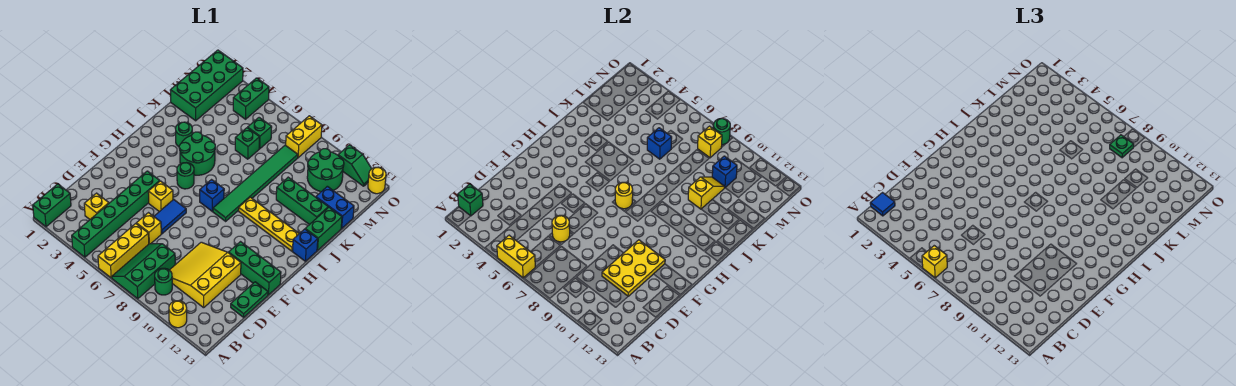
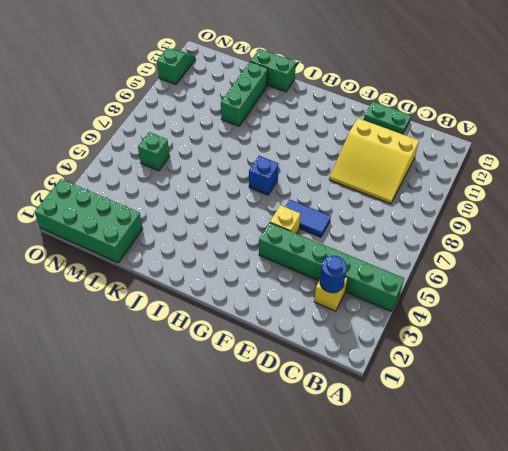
blue 1x1 round brick [320,256,347,293] -> none
none -> green 1x2 brick [33,184,71,227]
none -> yellow 1x3 brick [98,224,149,278]
none -> green 2x3 slope [112,244,175,299]
none -> yellow 1x1 round brick [169,301,187,328]

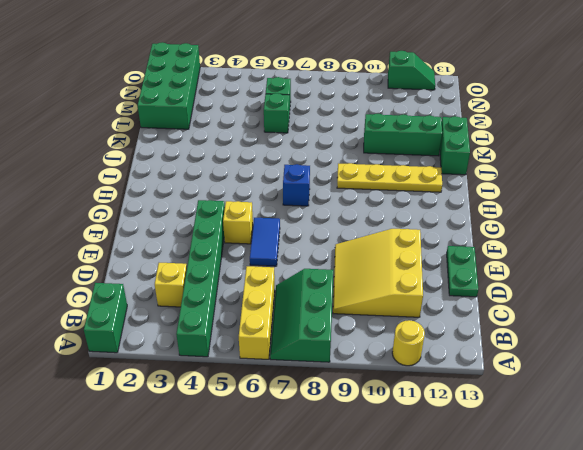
none -> green 1x1 round brick [155,268,172,295]
none -> yellow 1x1 brick [136,213,161,244]
none -> green 1x3 brick [229,242,281,295]
none -> green 1x1 round brick [177,163,194,189]

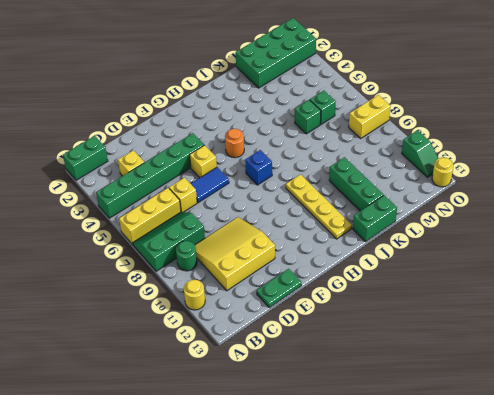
orange 1x1 round brick [225,129,244,158] -> green 1x1 round brick [177,163,194,189]
none -> green 1x3 brick [229,242,281,295]
none -> green 1x6 tile [213,145,298,221]
none -> green 2x2 round brick [179,132,215,175]
none -> blue 1x1 brick [292,229,318,261]

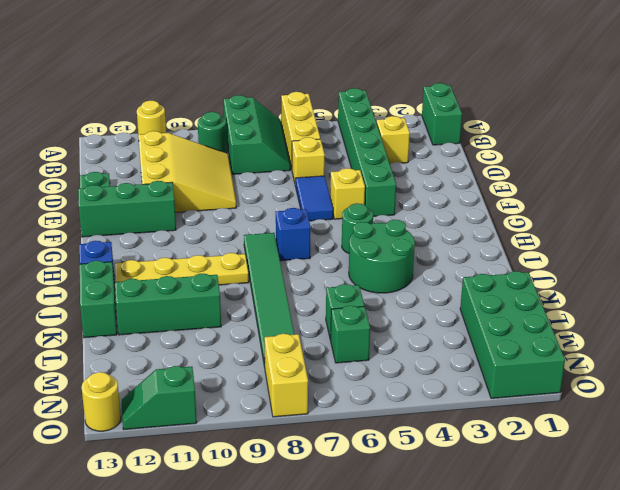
none -> green 1x1 round brick [175,122,192,147]
none -> blue 1x2 brick [316,186,354,228]
none -> green 2x2 round brick [307,149,344,192]
none -> green 1x2 brick [233,78,269,119]

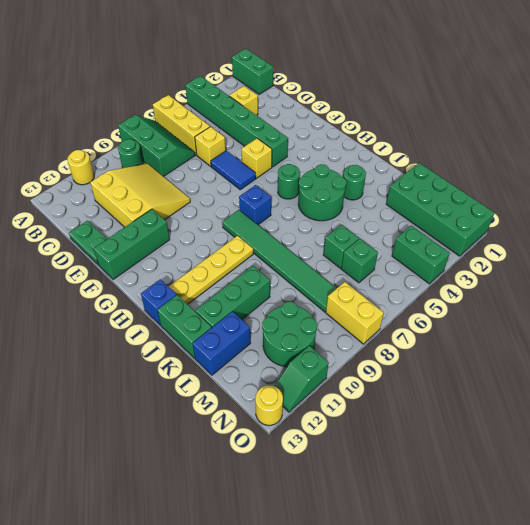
none -> yellow 1x2 brick [497,235,535,278]
none -> green 1x1 brick [458,184,483,216]
none -> yellow 1x1 round brick [552,215,570,242]
none -> yellow 2x3 plate [602,240,665,296]

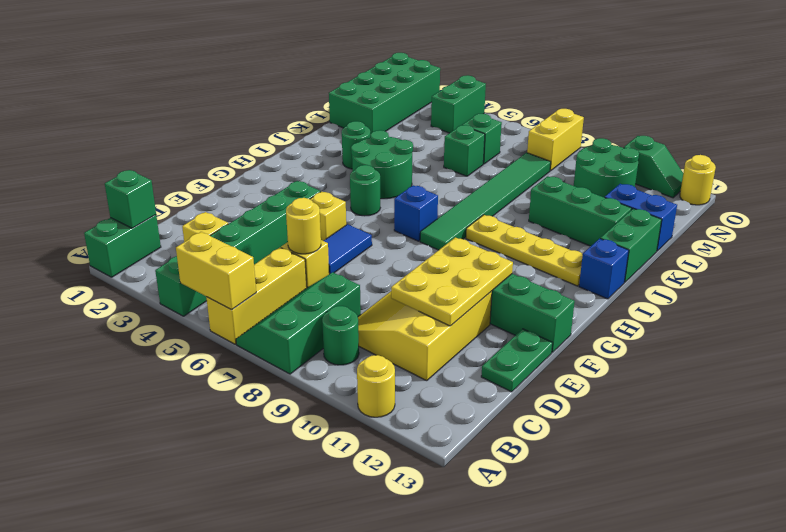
none -> yellow 1x1 round brick [615,182,633,209]
none -> yellow 1x2 slope [688,177,725,209]
none -> blue 1x1 brick [647,128,672,159]
none -> blue 1x1 brick [712,156,737,188]

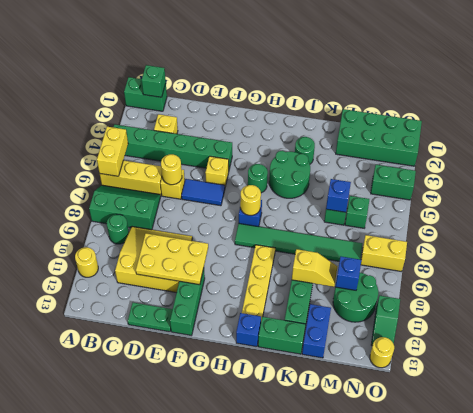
none -> yellow 1x1 brick [698,126,722,158]
none -> green 1x1 round brick [713,119,730,145]
none -> yellow 1x1 brick [922,246,947,278]
none -> blue 1x1 tile [870,193,895,216]

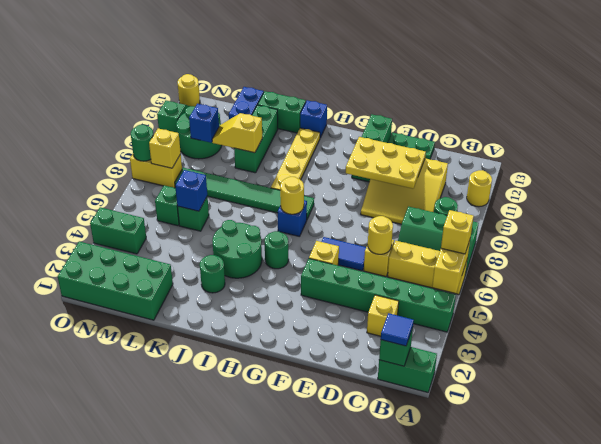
none -> green 1x1 plate [1110,135,1134,158]

